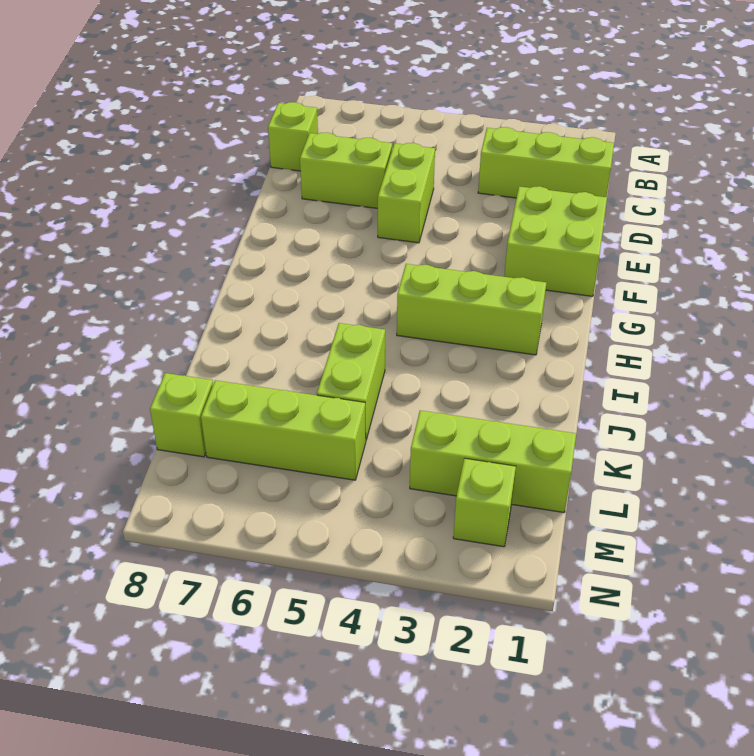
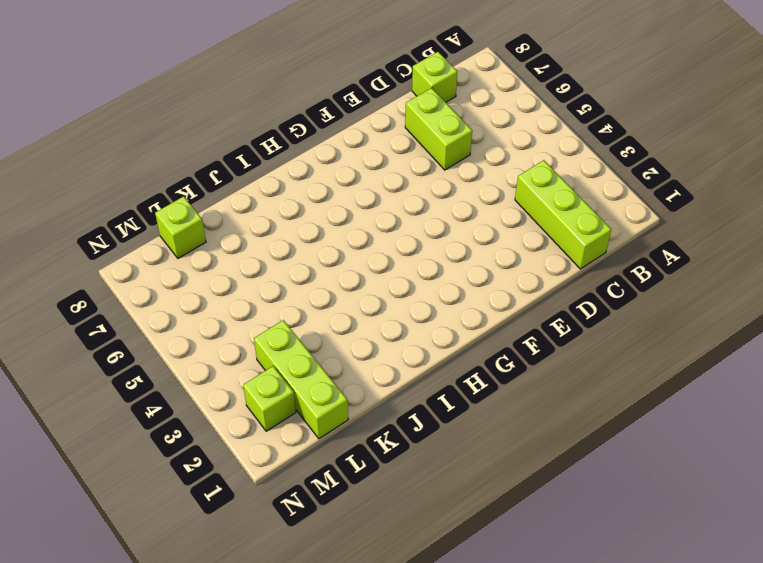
none -> lime 1x2 brick [378,143,435,243]
none -> lime 2x2 brick [504,186,607,296]

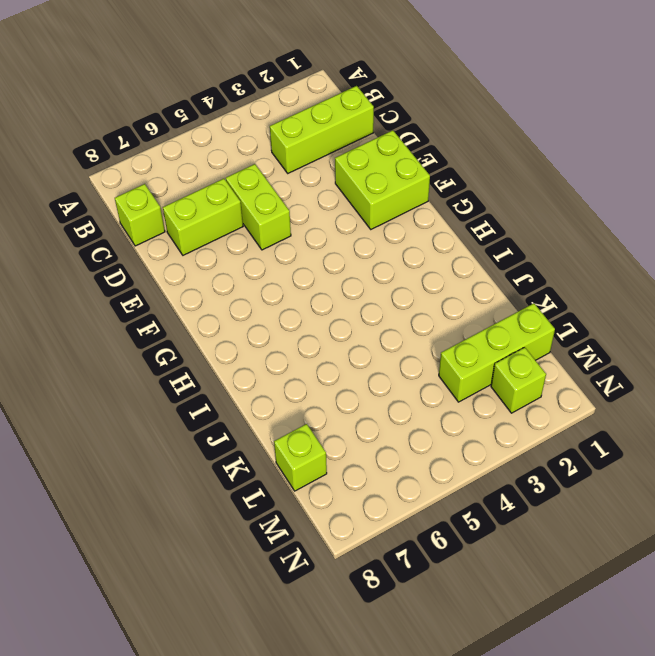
none -> lime 1x3 brick [397,264,546,355]
none -> lime 1x2 brick [317,323,385,440]

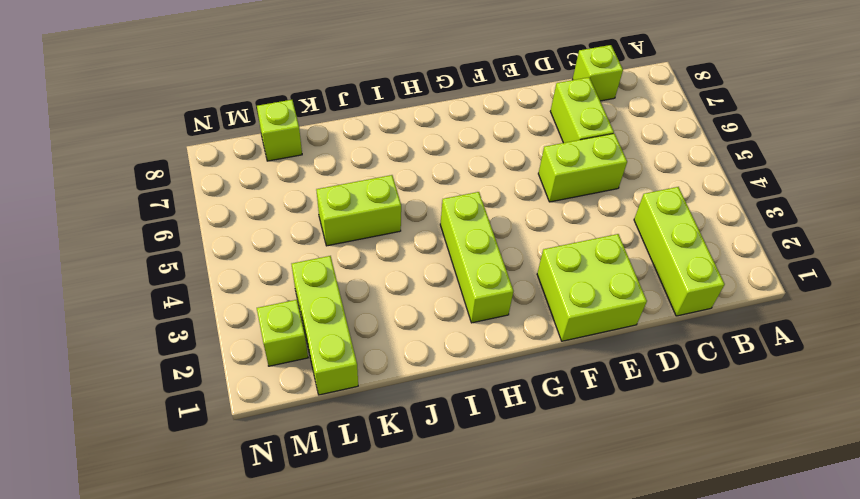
none -> lime 1x3 brick [201,380,366,480]

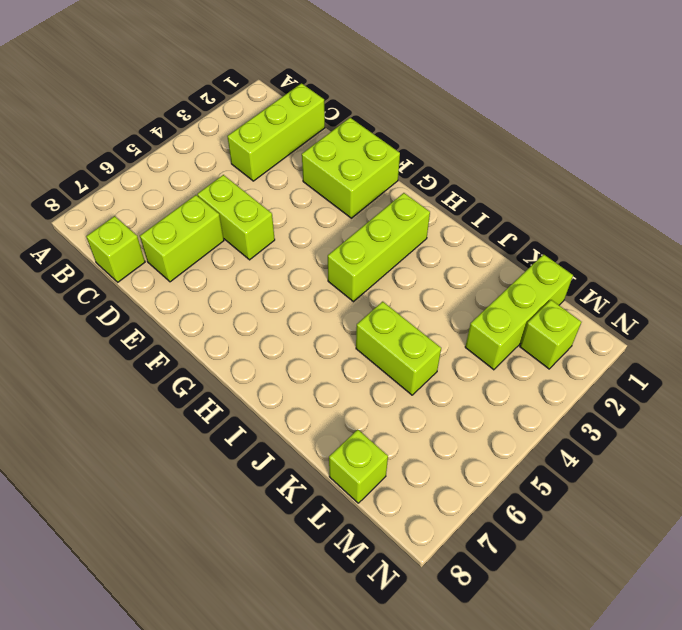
none -> lime 1x3 brick [201,380,366,480]

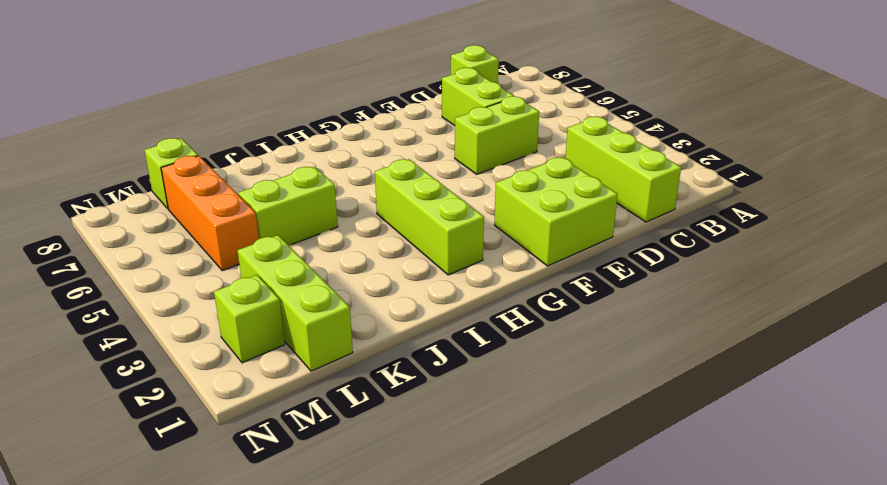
orange 1x3 brick [161,156,259,271] -> lime 1x3 brick [201,380,366,480]

